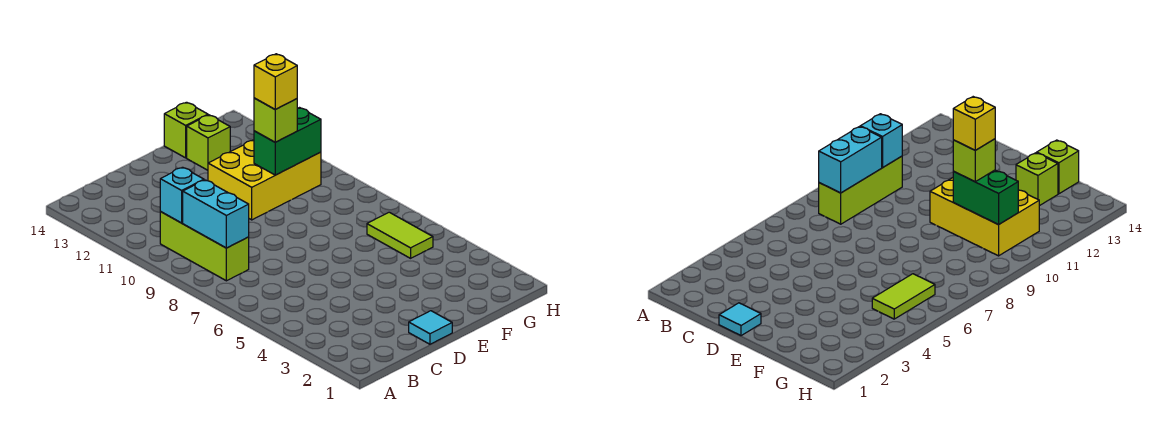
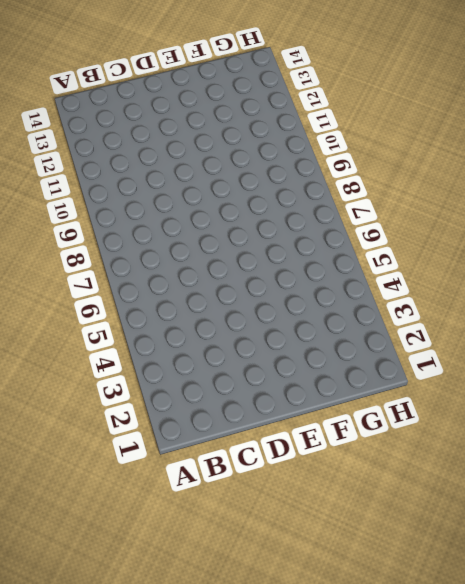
none -> lime 1x3 brick [160,212,249,281]
none -> cyan 1x1 tile [409,311,452,344]

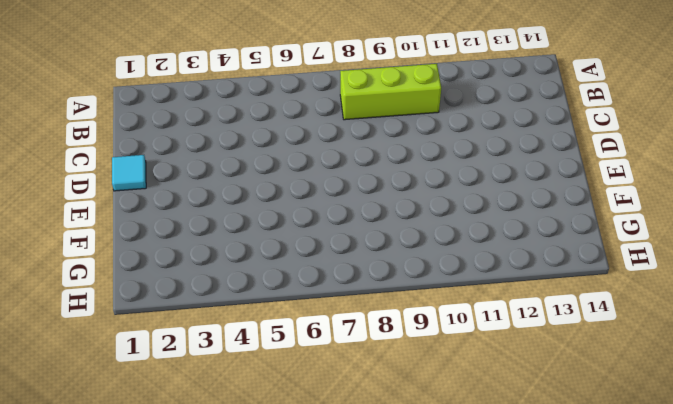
none -> yellow 2x3 brick [208,140,321,220]
none -> lime 1x1 brick [187,115,230,170]

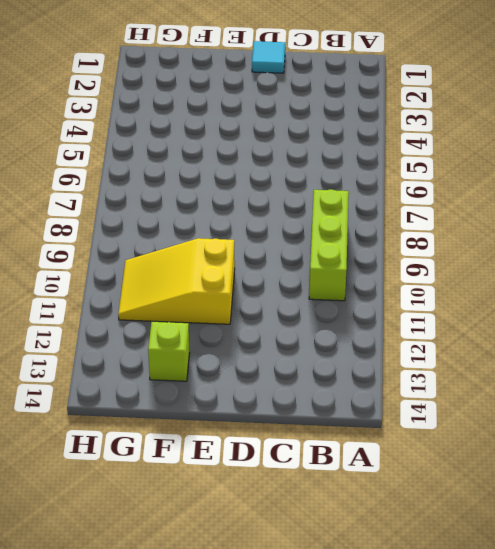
yellow 2x3 slope [118,238,235,324] -> yellow 2x3 brick [208,140,321,220]
none -> lime 1x1 brick [164,102,208,158]
none -> lime 1x2 tile [367,212,433,258]

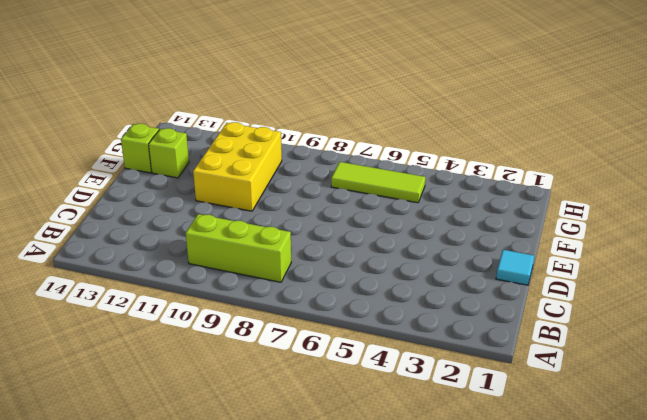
lime 1x3 tile [331,162,425,203] -> lime 1x2 tile [367,212,433,258]
none -> cyan 1x2 brick [183,180,249,248]
none -> cyan 1x1 brick [160,167,204,223]

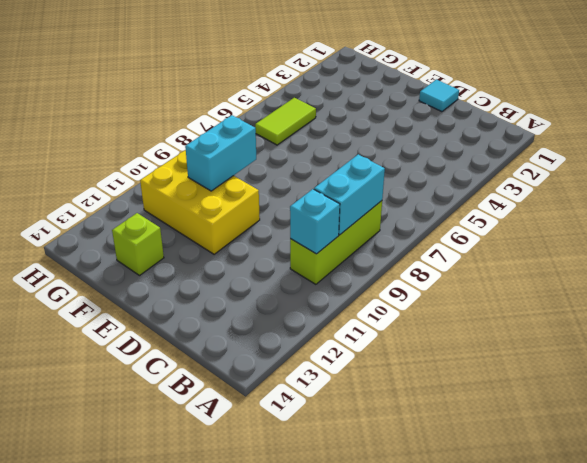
cyan 1x2 brick [185,115,256,191] -> green 1x2 brick [254,108,321,175]
none -> lime 1x1 brick [164,102,208,158]
none -> lime 1x1 brick [254,98,297,142]

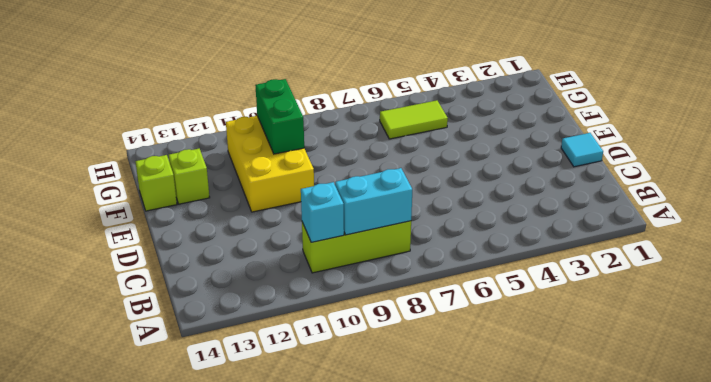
none -> lime 1x1 brick [254,98,297,142]
none -> yellow 1x1 brick [254,54,297,109]

